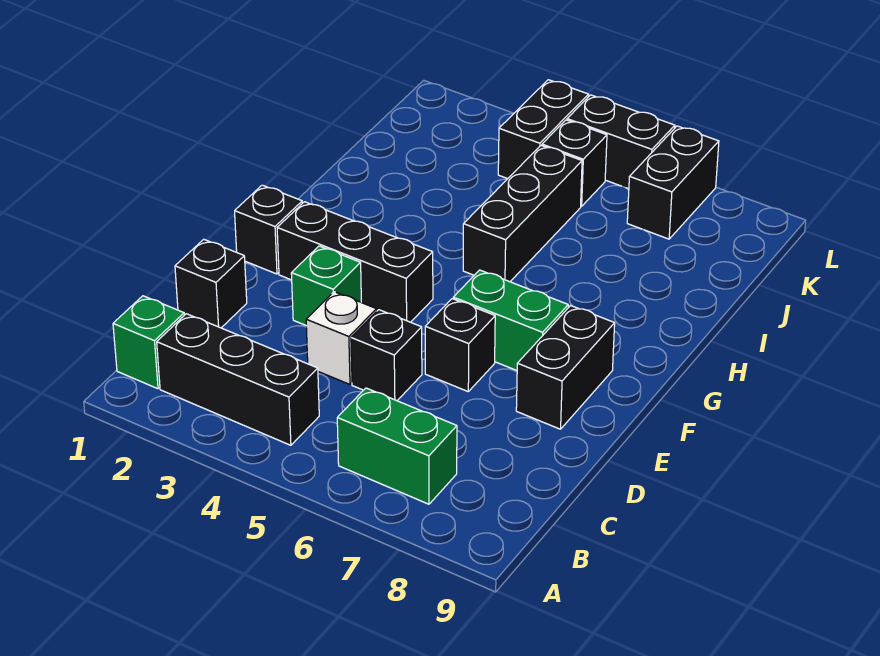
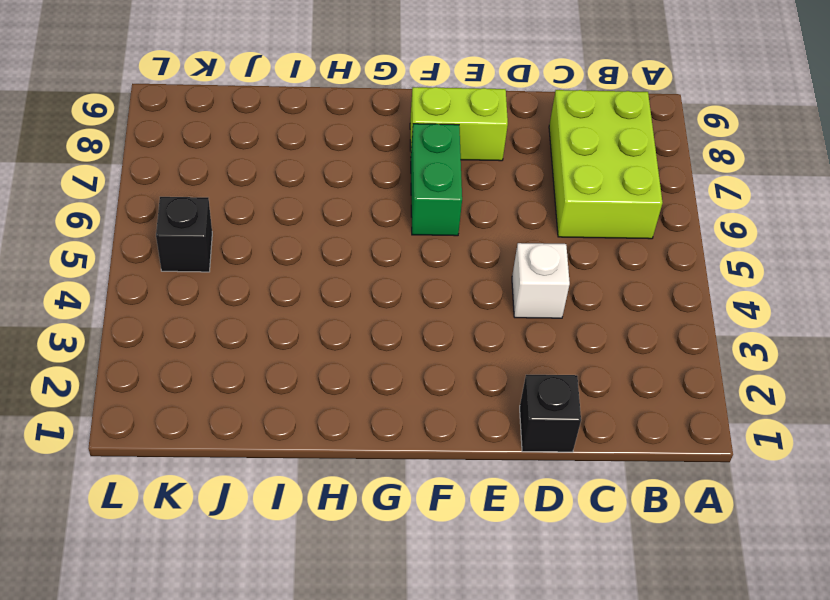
lime 2x3 brick [549,90,663,239] -> green 1x2 brick [337,388,457,504]
lime 1x2 brick [410,87,508,161] -> black 1x2 brick [516,306,615,429]
none -> green 1x1 brick [113,296,184,389]
none -> black 1x3 brick [157,314,319,445]
none -> black 1x1 brick [351,310,422,401]

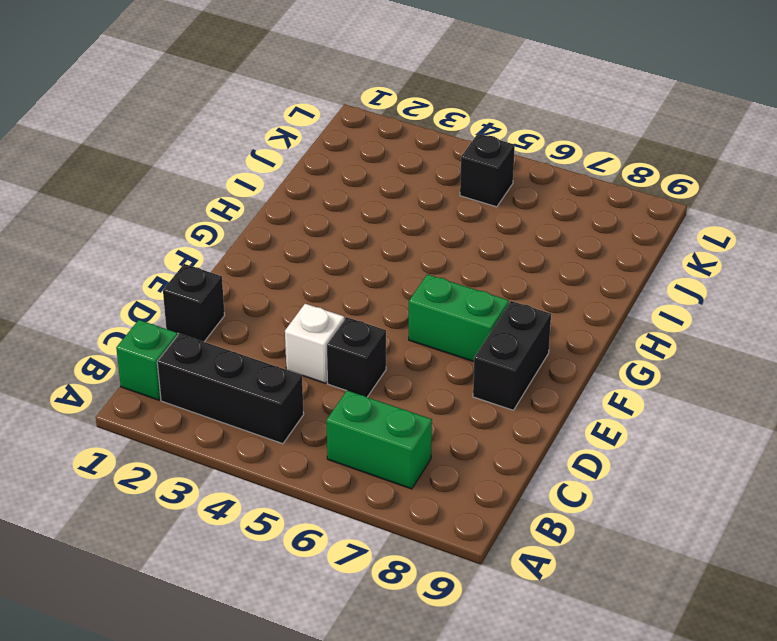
none -> green 1x1 brick [291,246,361,325]
none -> black 1x1 brick [425,299,495,391]
none -> black 1x1 brick [235,185,302,274]

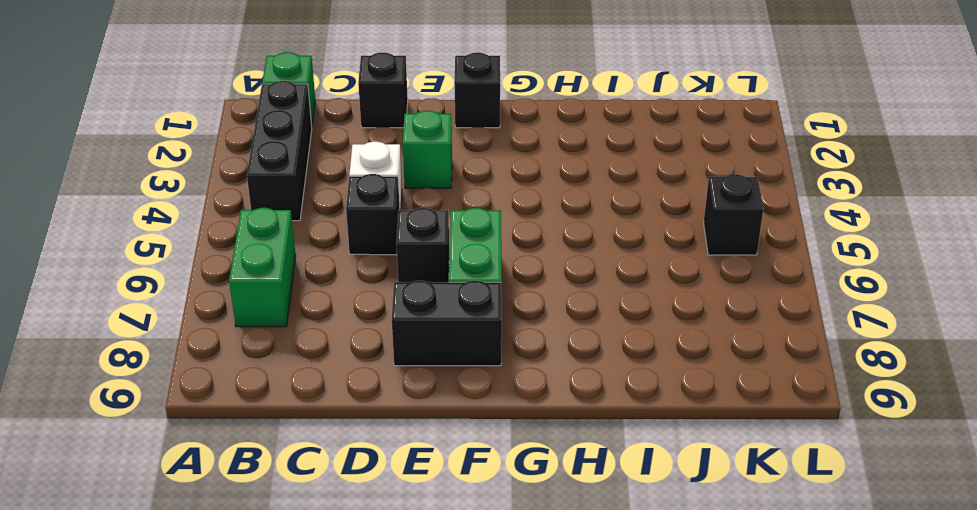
none -> black 1x3 brick [277,202,433,322]
none -> black 1x3 brick [463,146,582,282]
none -> black 1x2 brick [498,80,589,179]

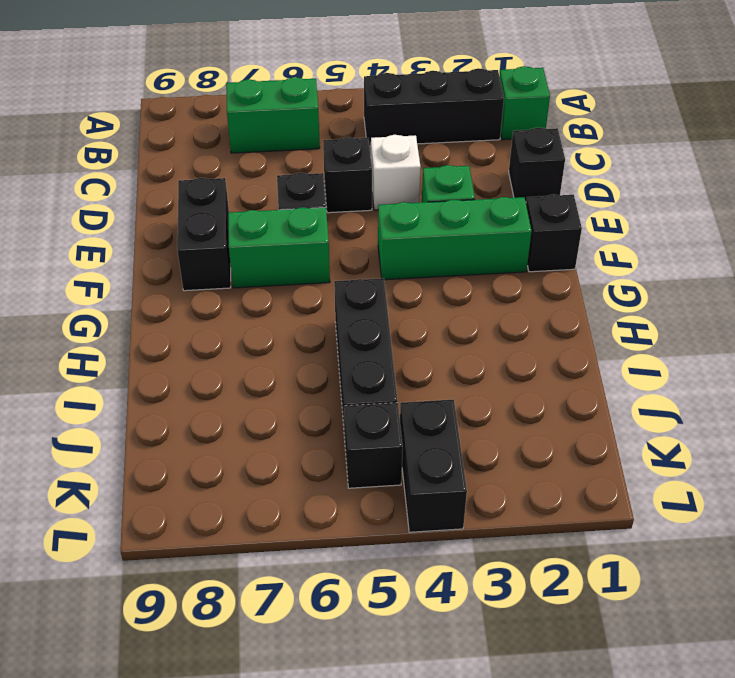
green 1x3 brick [378,197,532,280] -> black 1x3 brick [277,202,433,322]
none -> black 1x2 brick [627,126,719,239]
none -> black 1x2 brick [567,95,675,189]

